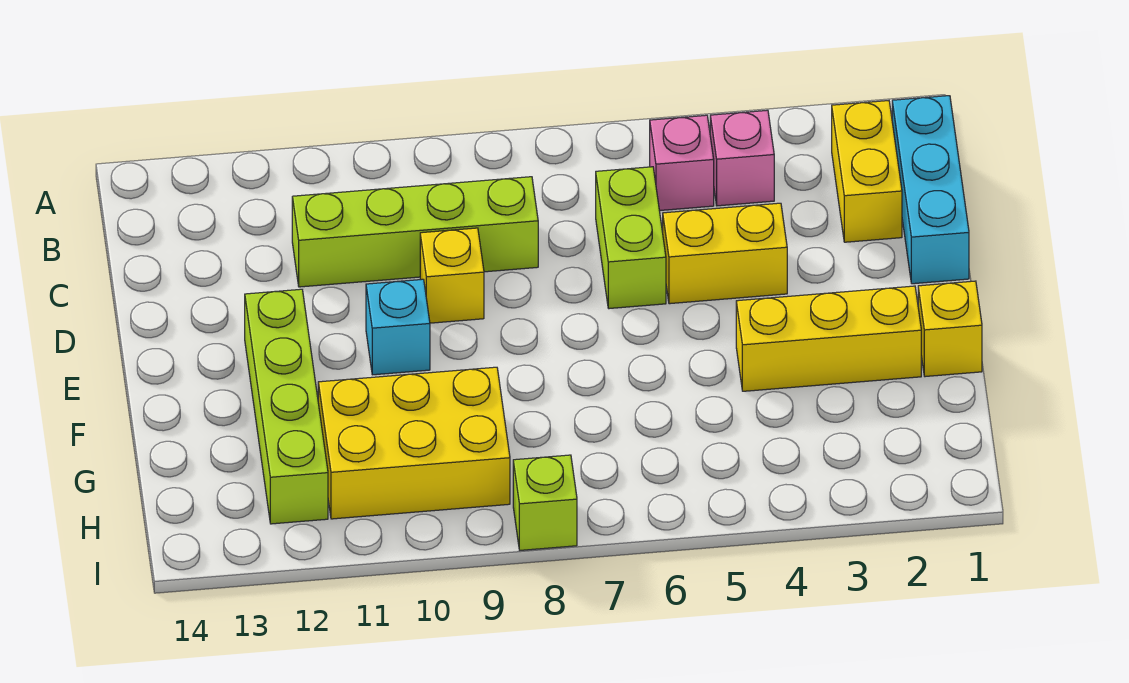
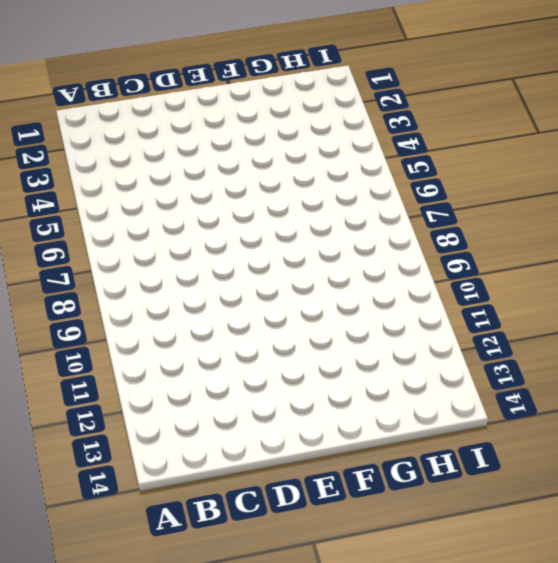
none -> cyan 1x3 brick [892,96,969,284]
none -> yellow 1x2 brick [832,101,902,242]
none -> pink 1x1 brick [710,110,774,206]

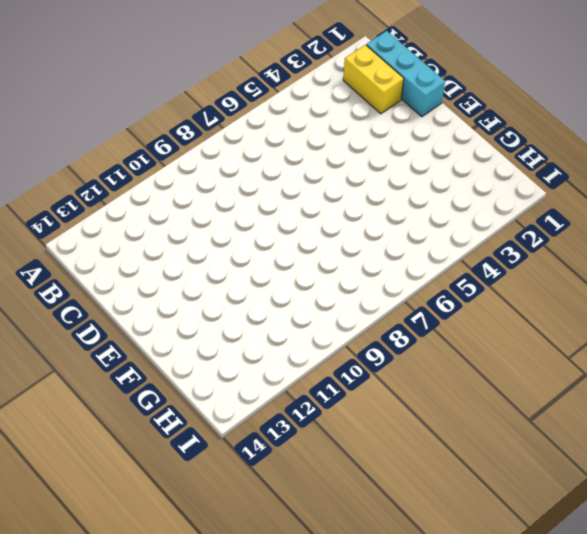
none -> pink 1x1 brick [710,110,774,206]
none -> pink 1x1 brick [650,115,714,211]
none -> lime 1x2 brick [596,167,666,309]

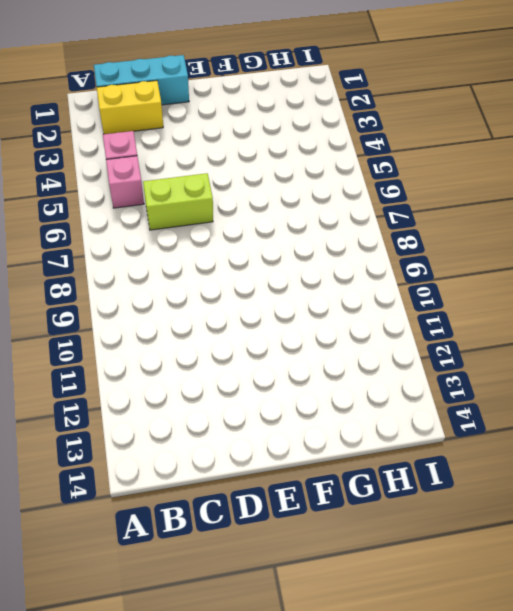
none -> lime 1x4 brick [292,177,538,287]
none -> yellow 1x2 brick [663,203,787,304]
none -> yellow 1x1 brick [420,228,484,323]

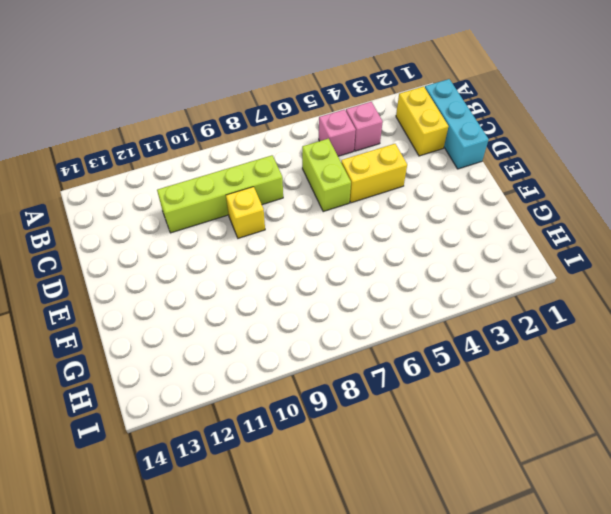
none -> cyan 1x1 brick [366,279,430,375]
none -> lime 1x4 brick [245,289,328,524]
none -> yellow 1x1 brick [918,281,982,377]

